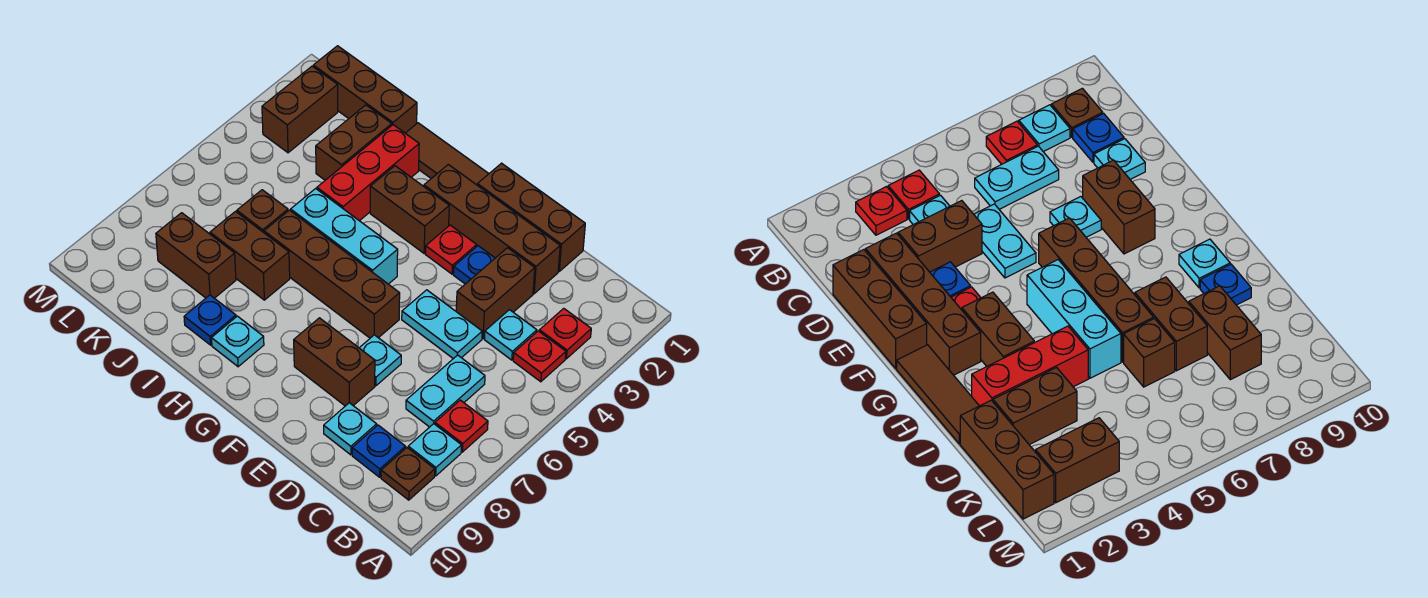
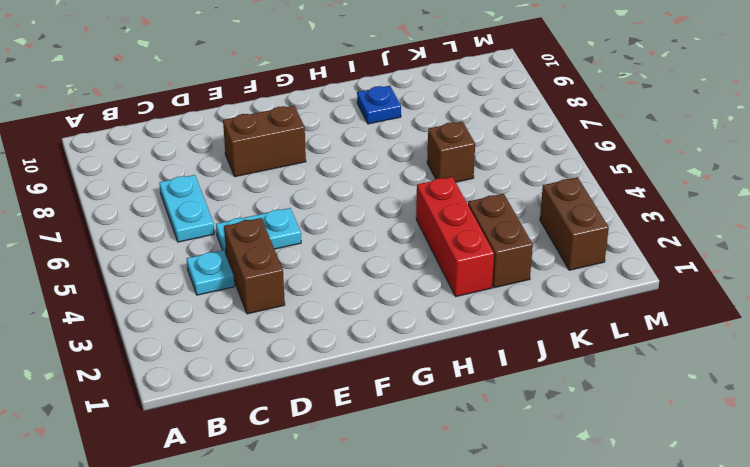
none -> red 1x1 plate [539,308,591,359]
none -> red 1x1 plate [513,331,566,382]
none -> red 1x1 plate [435,400,488,452]
none -> cyan 1x1 plate [408,424,461,476]

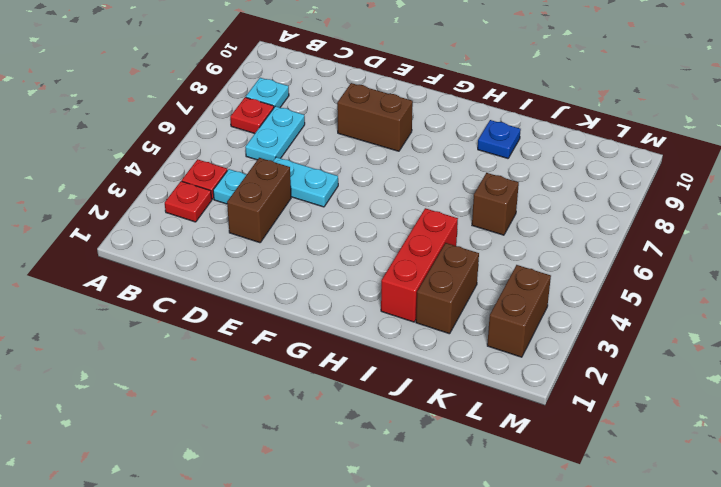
none -> brown 1x1 plate [381,448,435,500]
none -> blue 1x1 plate [352,425,406,477]
none -> brown 1x3 brick [477,163,585,271]
none -> brown 1x4 brick [424,165,560,294]

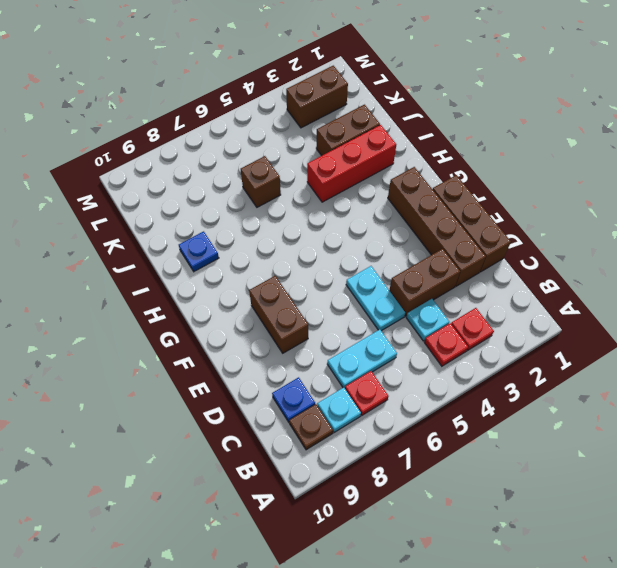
none -> cyan 1x1 plate [324,403,377,455]
none -> blue 1x1 plate [453,246,495,284]
none -> cyan 1x1 plate [360,335,401,386]
none -> red 1x1 plate [425,225,477,274]

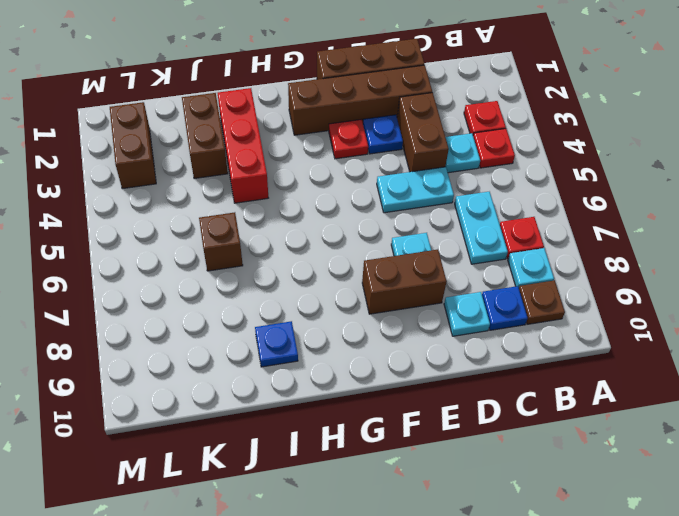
none -> brown 1x4 brick [264,210,400,338]
none -> brown 1x3 tile [406,123,489,185]
none -> brown 1x2 brick [370,166,449,253]
none -> cyan 1x3 brick [291,188,398,284]

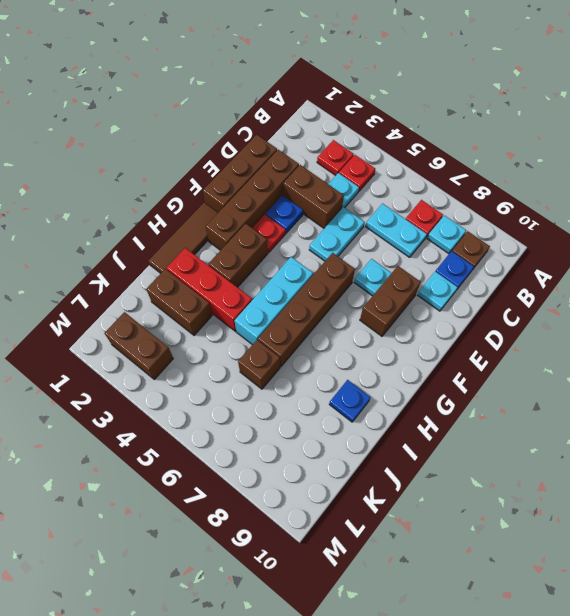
none -> cyan 1x1 plate [212,316,264,367]
none -> brown 1x2 brick [210,212,290,300]
none -> brown 1x3 brick [313,46,417,133]
none -> brown 1x2 brick [156,213,236,298]

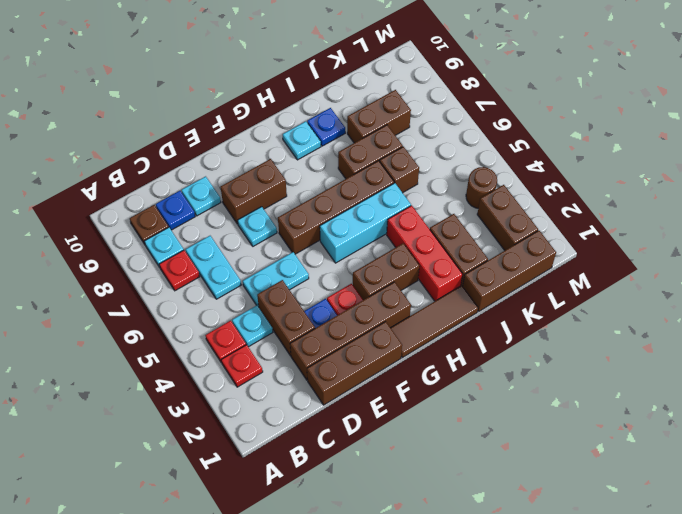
brown 1x1 round brick [466,167,497,208] -> none

